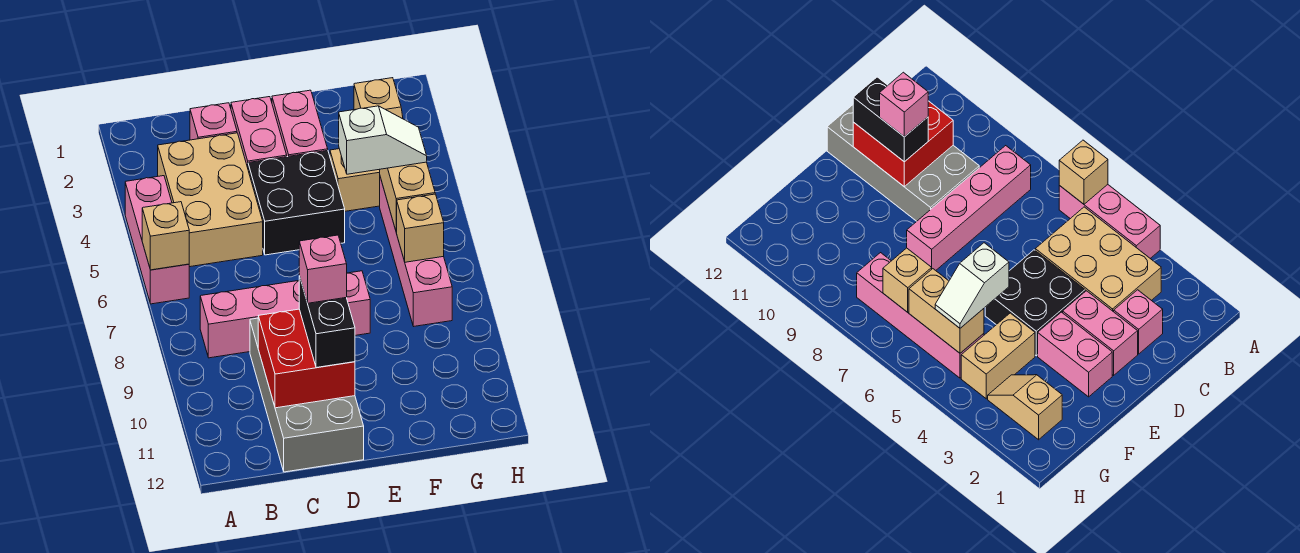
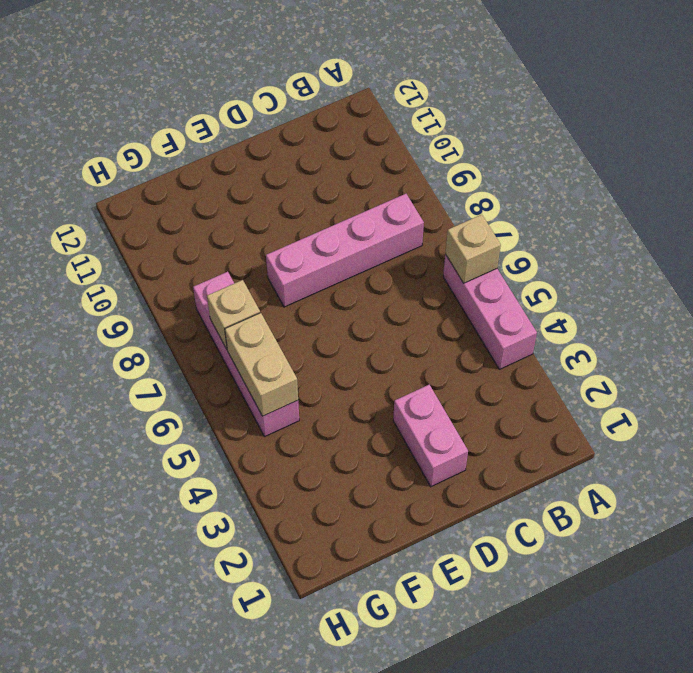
none -> tan 2x3 brick [158,133,263,267]
none -> pink 1x1 brick [190,103,237,140]
none -> grey 2x4 brick [250,318,364,472]

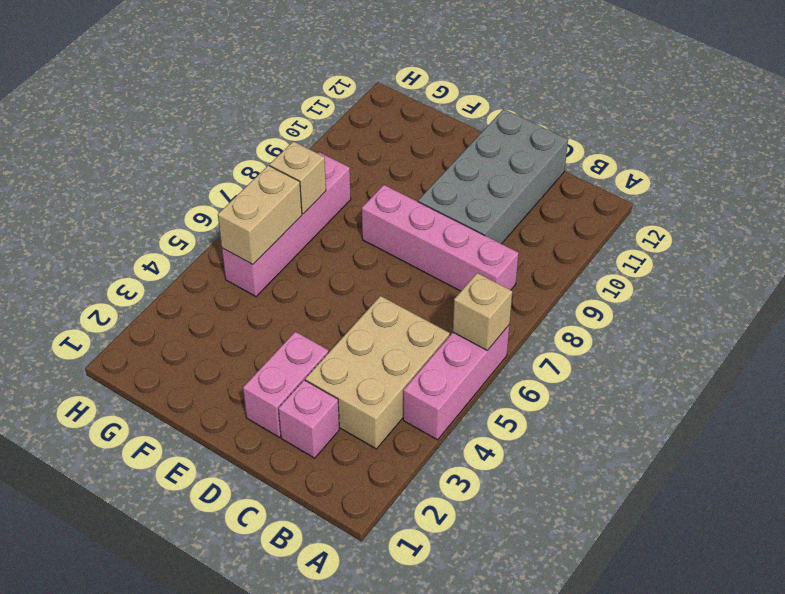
none -> black 2x2 brick [248,150,345,255]
none -> pink 1x2 brick [272,90,328,157]
none -> tan 1x2 brick [330,149,380,211]

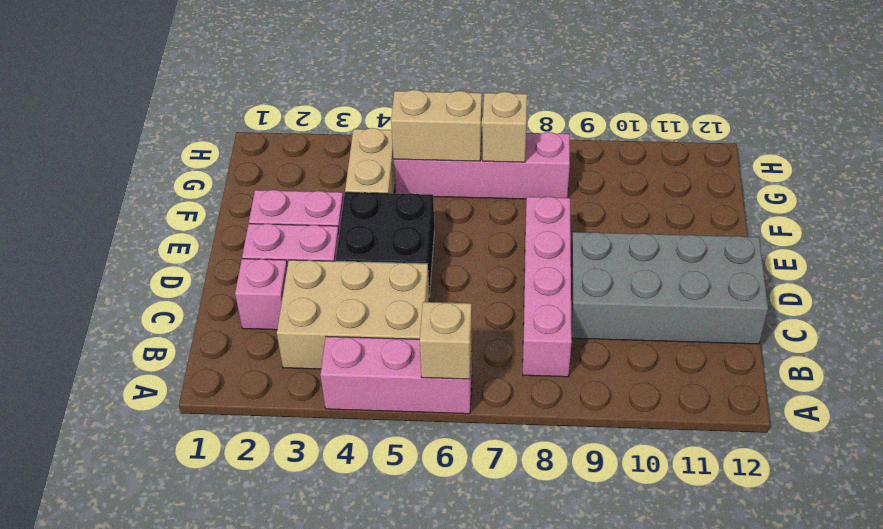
none -> tan 1x2 slope [354,78,403,119]
none -> red 2x2 brick [258,309,355,408]
none -> black 1x2 brick [299,276,355,368]

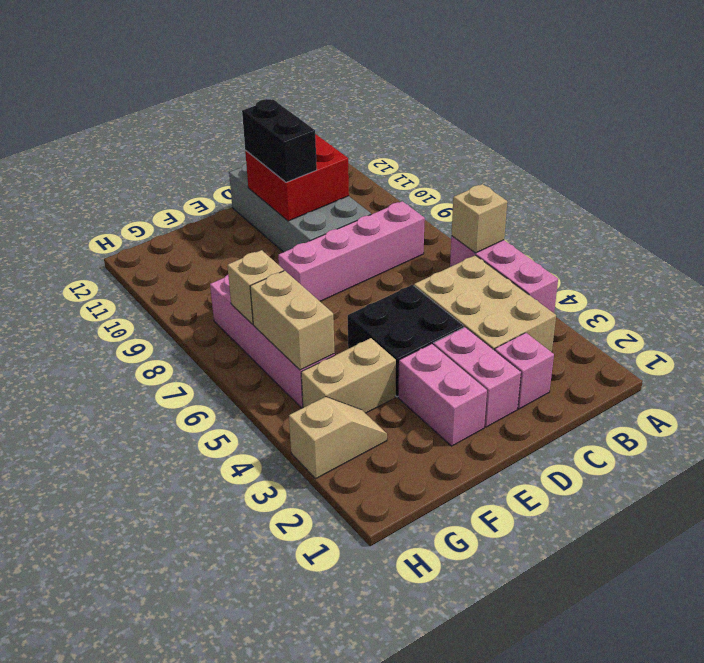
tan 1x2 slope [289,397,387,479] -> tan 1x2 slope turned to [354,78,403,119]
none -> white 1x2 slope [339,106,427,174]
none -> pink 1x1 brick [299,235,347,303]

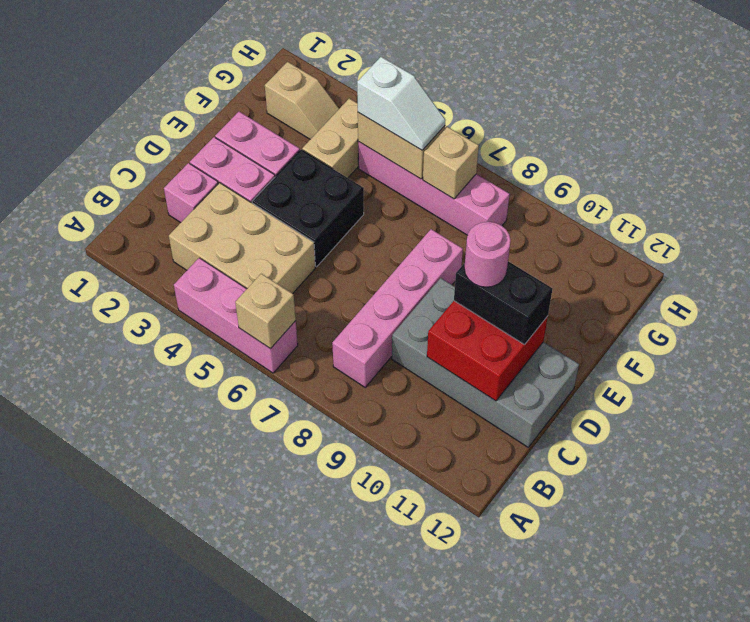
pink 1x1 round brick [464,222,511,287] -> pink 1x1 brick [299,235,347,303]
white 1x2 slope [357,57,445,150] -> white 1x2 slope turned to [339,106,427,174]

